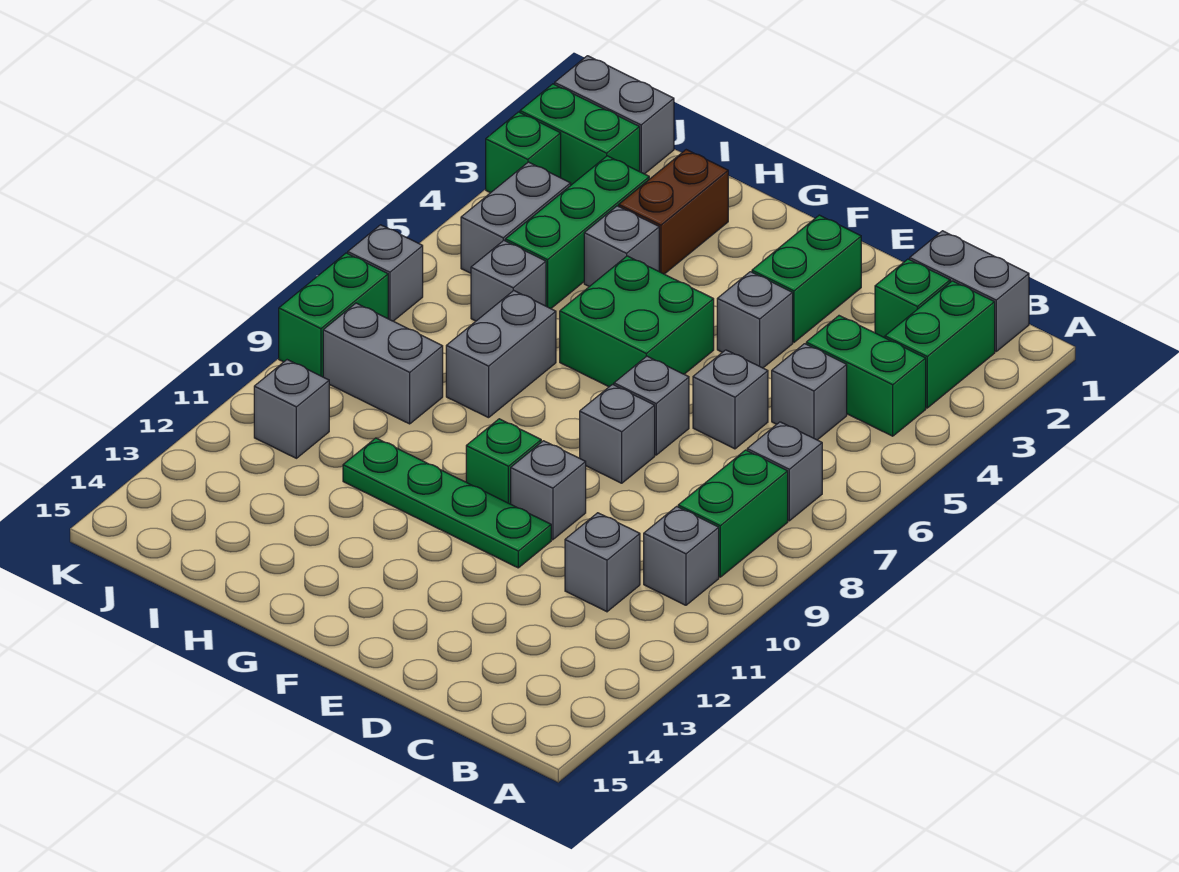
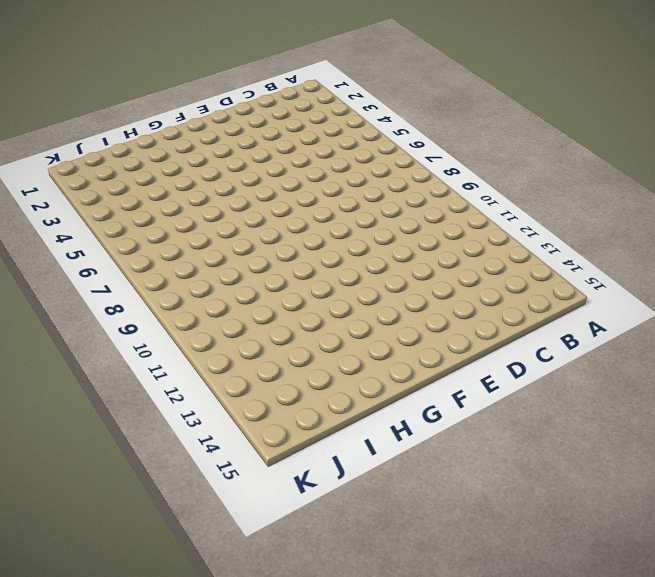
none -> grey 1x2 brick [910,231,1029,351]
none -> green 1x2 brick [885,281,995,408]
none -> green 1x2 brick [806,316,926,436]
none -> grey 1x1 brick [747,422,822,521]

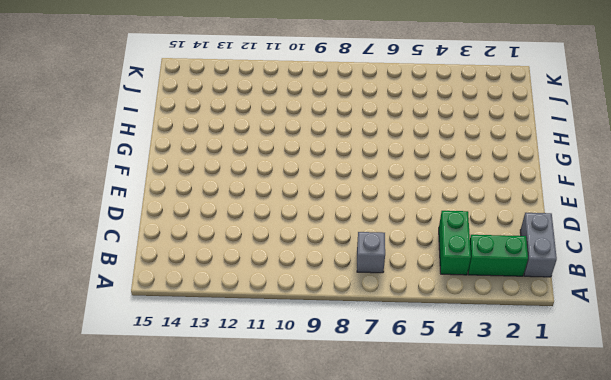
none -> green 1x2 brick [678,450,788,577]
none -> grey 1x1 brick [644,506,719,605]
none -> green 1x1 brick [875,259,950,338]
none -> grey 1x1 brick [772,344,847,440]

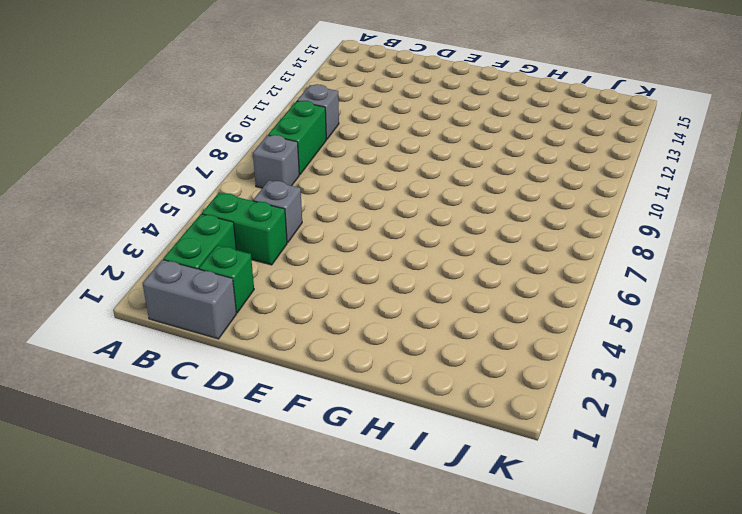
none -> grey 1x1 brick [565,513,640,612]
none -> grey 1x1 brick [693,350,768,449]
none -> green 1x2 brick [752,215,861,342]
none -> grey 1x1 brick [717,272,793,368]

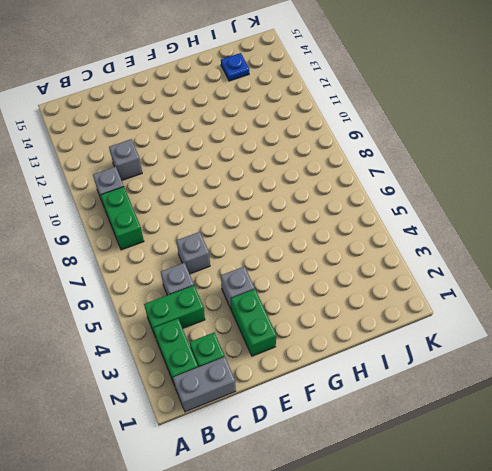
blue 1x1 plate [221,53,249,81] -> none
none -> grey 1x1 brick [747,422,822,521]
none -> grey 1x1 brick [614,356,689,455]
none -> grey 1x1 brick [580,384,655,483]
none -> grey 1x1 brick [511,441,586,540]

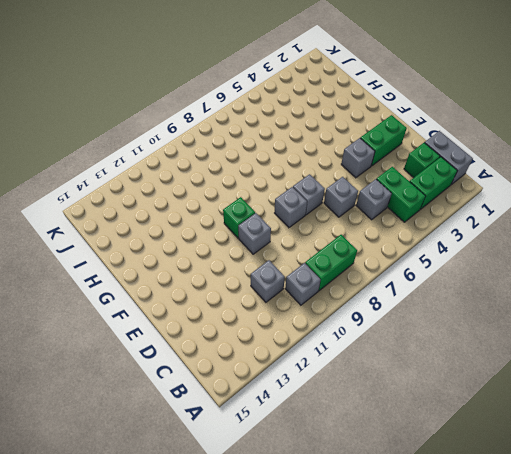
none -> grey 1x1 brick [747,422,822,521]
none -> green 1x4 plate [343,438,551,568]
none -> green 2x2 brick [560,256,714,387]
none -> brown 1x2 brick [619,150,728,274]

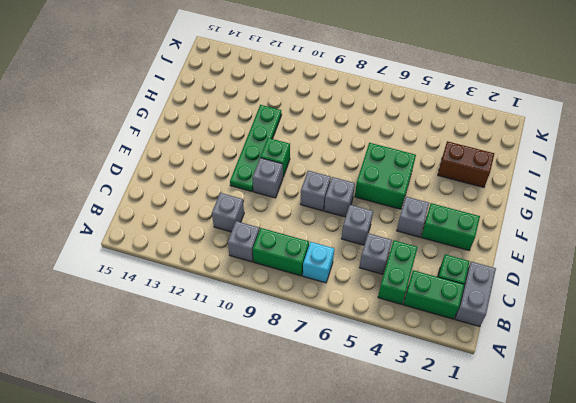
cyan 1x1 brick [303,242,334,283] -> grey 1x1 brick [747,422,822,521]
none -> grey 1x1 brick [584,206,659,287]
none -> grey 1x2 brick [446,290,556,418]
none -> green 1x3 brick [505,156,649,309]
none -> grey 1x1 brick [471,240,546,321]

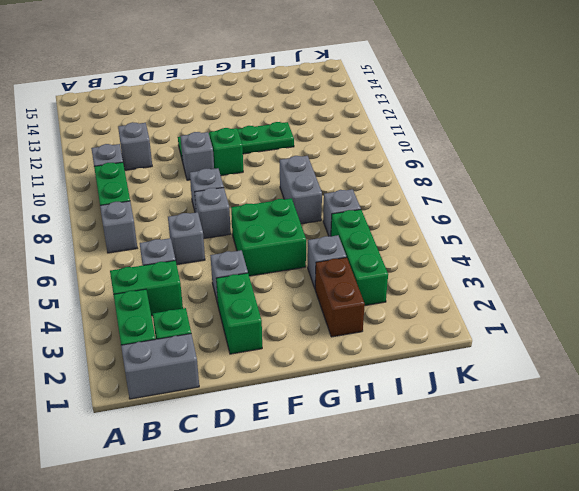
none -> grey 1x2 brick [323,303,443,424]
none -> grey 1x2 brick [555,56,674,174]
none -> green 1x2 brick [520,84,640,185]
none -> grey 1x2 brick [461,162,571,273]

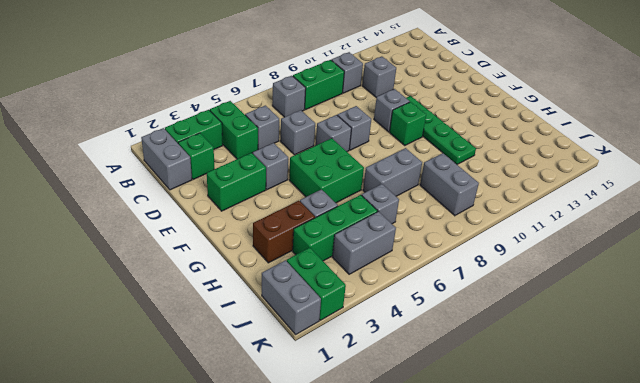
none -> grey 1x1 brick [254,360,329,458]
none -> green 1x1 brick [486,112,561,193]
none -> grey 1x1 brick [348,225,423,321]
none -> green 1x2 brick [279,253,388,377]

